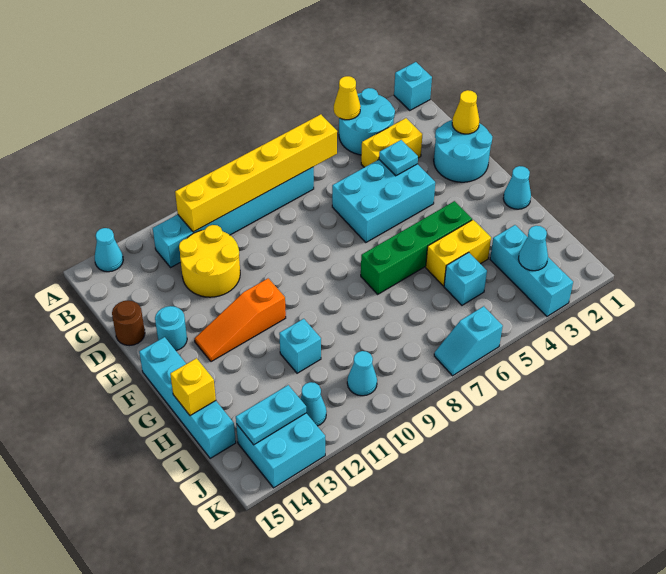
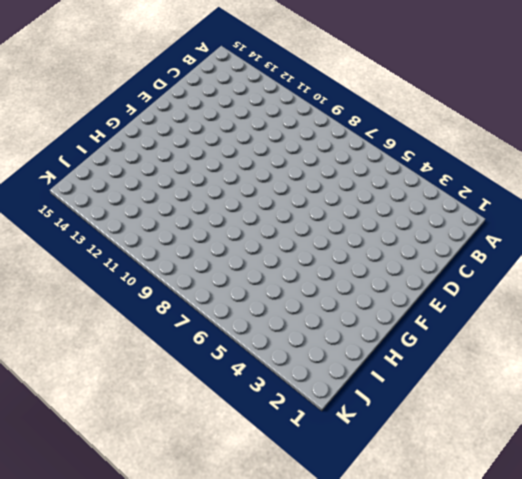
none -> cyan 1x1 brick [394,62,432,110]
none -> cyan 2x2 round brick [339,88,395,155]
none -> cyan 1x1 cone [95,228,123,272]

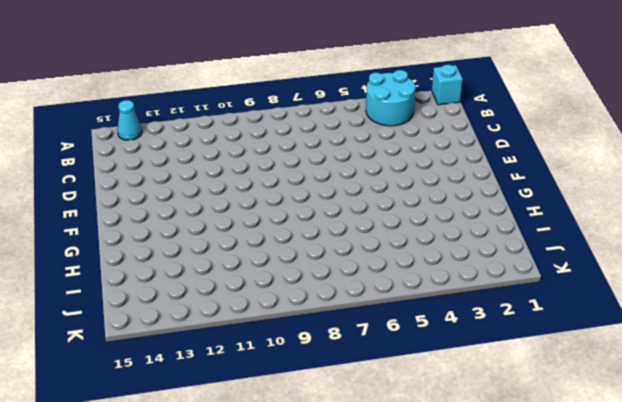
none -> cyan 1x6 brick [153,167,314,267]
none -> yellow 1x2 brick [361,118,422,167]
none -> yellow 2x2 round brick [179,225,240,297]

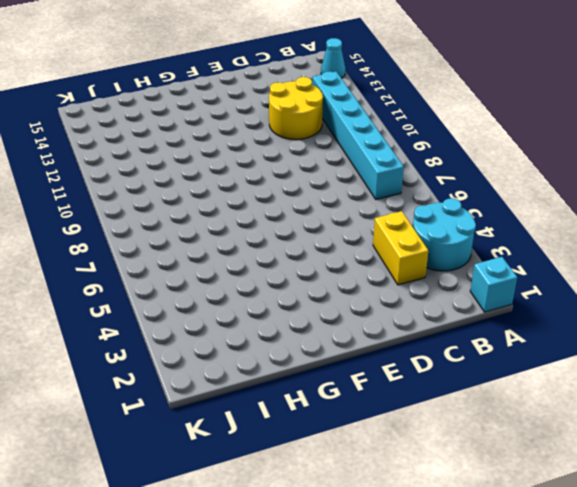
none -> cyan 2x2 round brick [434,120,492,182]
none -> cyan 2x3 brick [332,160,435,242]
none -> brown 1x1 round brick [112,301,145,346]

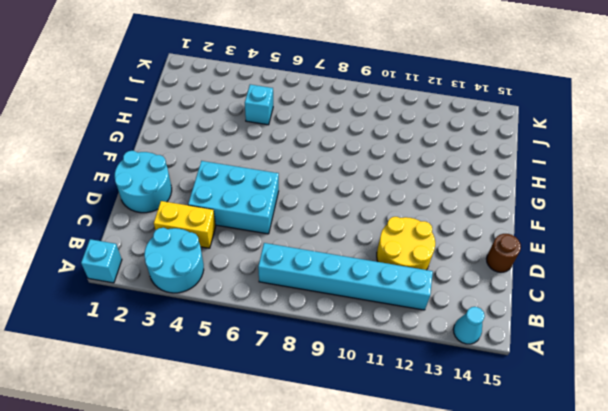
none -> cyan 1x1 round brick [155,306,187,351]
none -> orange 1x3 slope [195,278,286,362]
none -> cyan 1x4 brick [139,337,236,459]

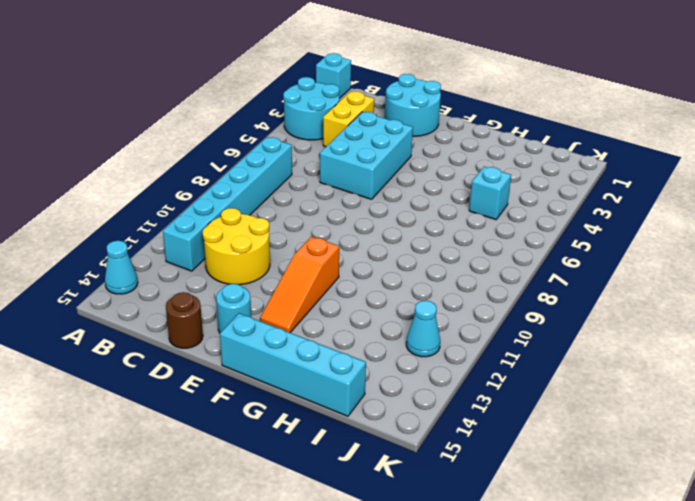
none -> cyan 1x1 cone [503,166,531,209]
none -> green 1x4 brick [361,201,472,294]
none -> yellow 1x2 brick [426,220,491,286]

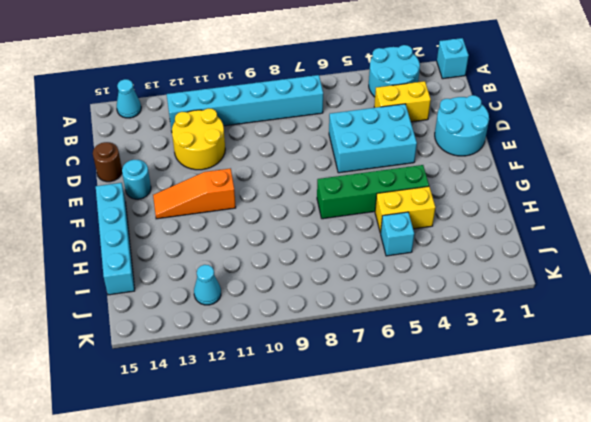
none -> cyan 1x1 cone [503,166,531,209]
none -> cyan 1x1 brick [279,319,321,373]
none -> cyan 1x3 brick [490,225,573,316]

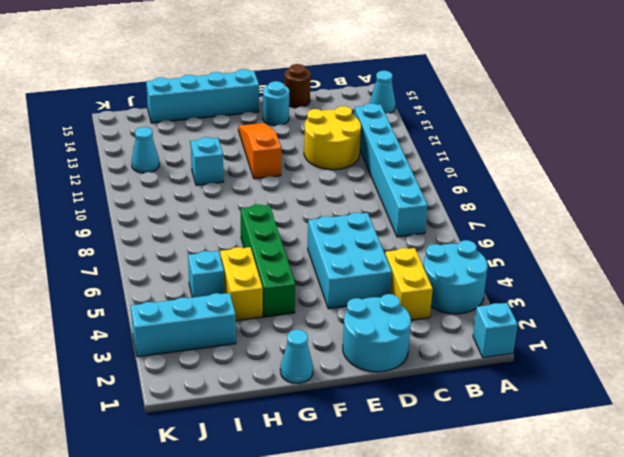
none -> cyan 1x1 cone [347,351,377,396]
none -> cyan 2x2 brick [236,413,325,488]
none -> cyan 1x2 slope [434,306,503,376]

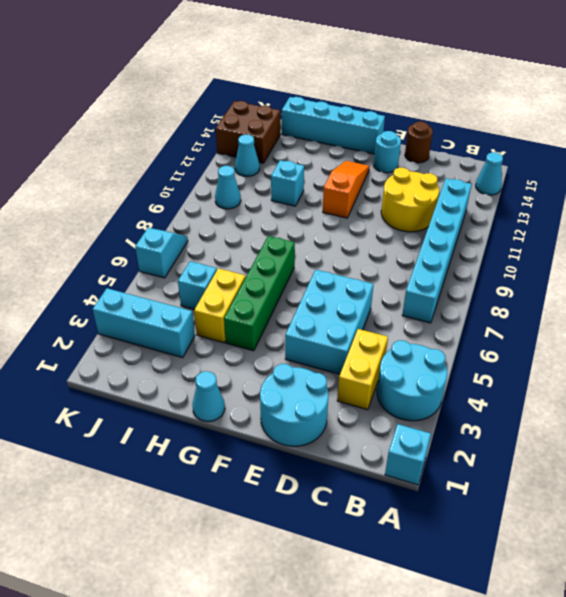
brown 2x2 brick [216,101,280,163] -> cyan 2x2 brick [236,413,325,488]
none -> yellow 1x1 cone [334,76,361,120]
none -> yellow 1x6 brick [175,114,337,232]
none -> yellow 1x1 cone [452,90,480,134]

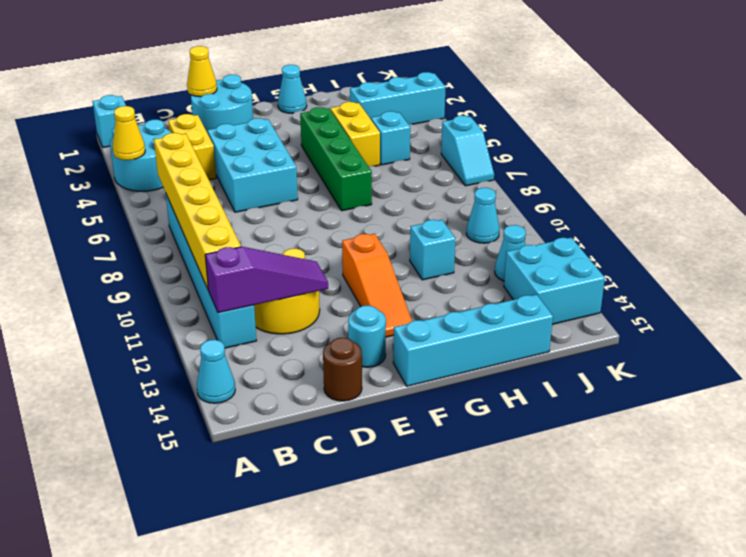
purple 1x3 slope [205,247,328,313] -> none
none -> cyan 1x1 plate [379,140,418,176]
none -> yellow 1x1 brick [170,358,216,416]
none -> cyan 1x1 cone [519,226,548,271]

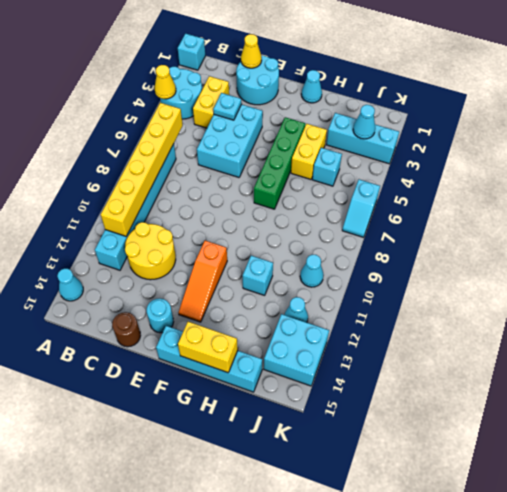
yellow 1x2 brick [178,322,238,373] -> yellow 1x1 brick [170,358,216,416]
none -> cyan 1x2 plate [236,385,306,445]

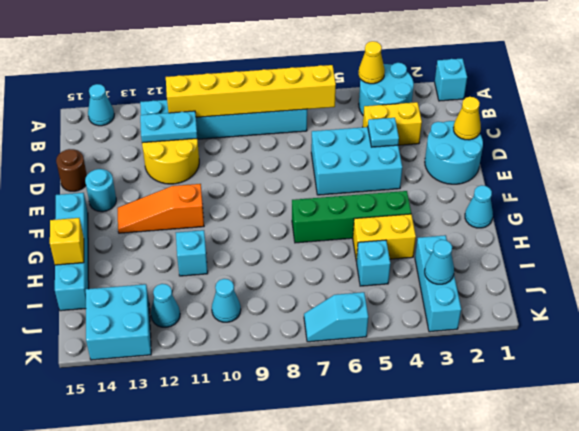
cyan 1x2 plate [140,111,197,143] -> cyan 1x2 plate moved to [236,385,306,445]

